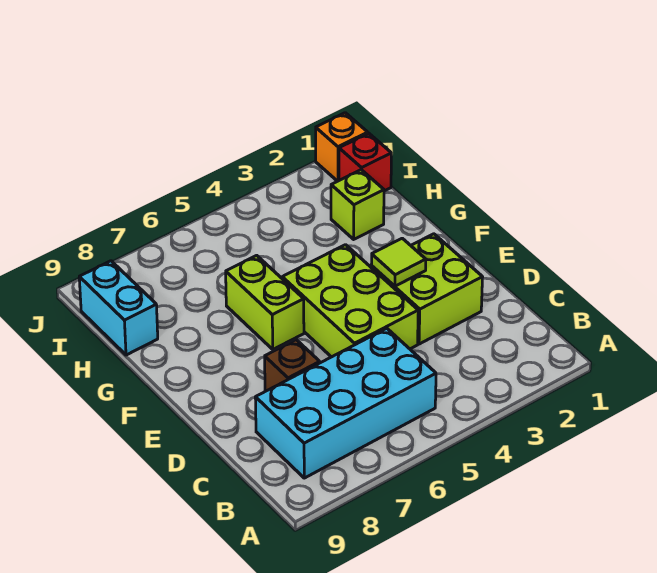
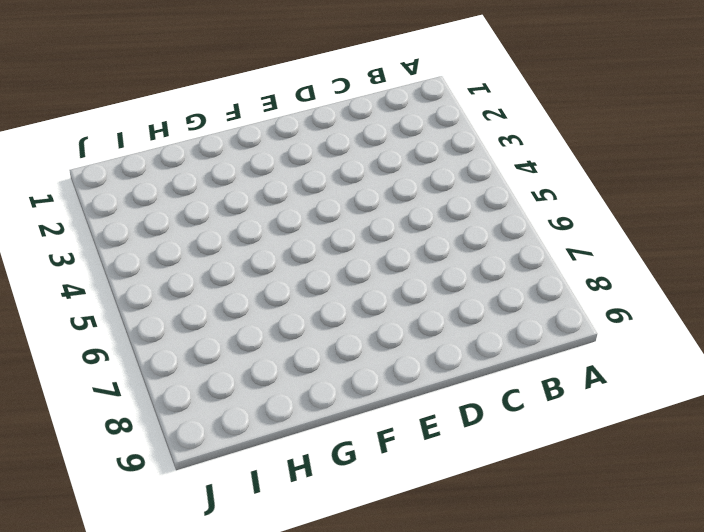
none -> cyan 2x4 brick [255,328,436,478]
none -> lime 2x2 brick [371,234,483,344]

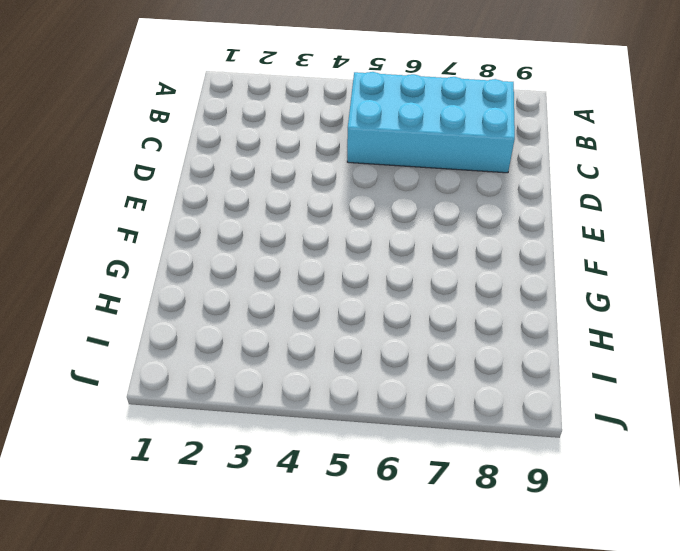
none -> lime 2x2 brick [371,234,483,344]
none -> lime 2x3 brick [282,245,418,357]

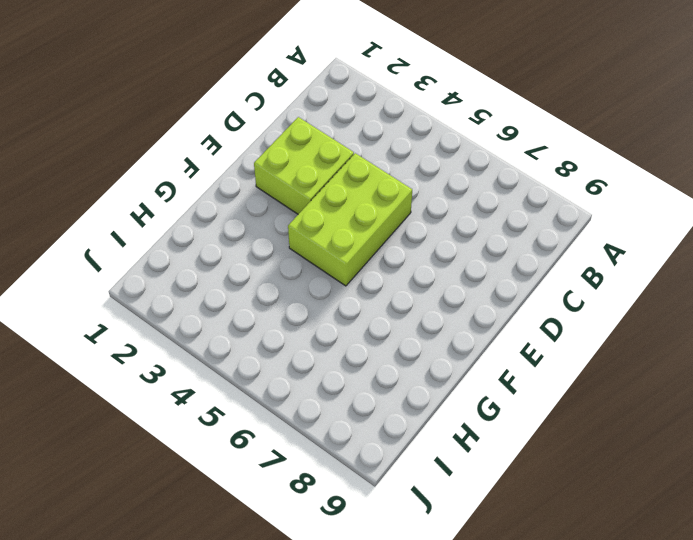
none -> cyan 2x4 brick [255,328,436,478]
none -> brown 1x1 brick [265,340,320,391]

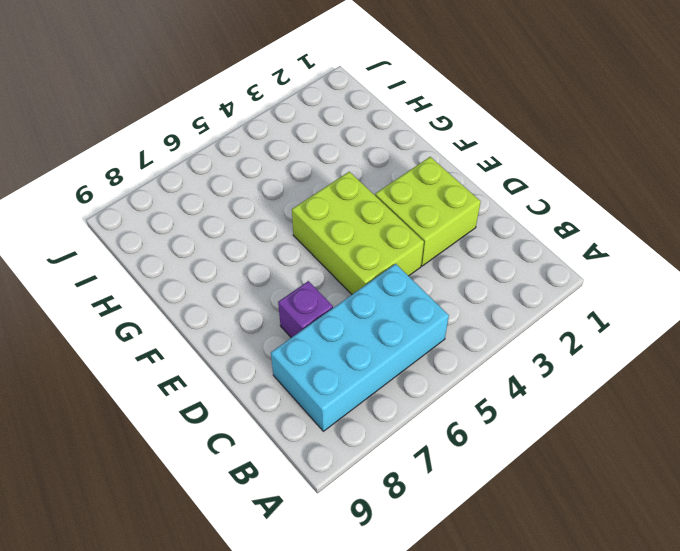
purple 1x1 brick [278,281,333,338] -> brown 1x1 brick [265,340,320,391]
none -> lime 1x2 brick [226,255,304,349]
none -> lime 1x1 brick [331,170,384,239]

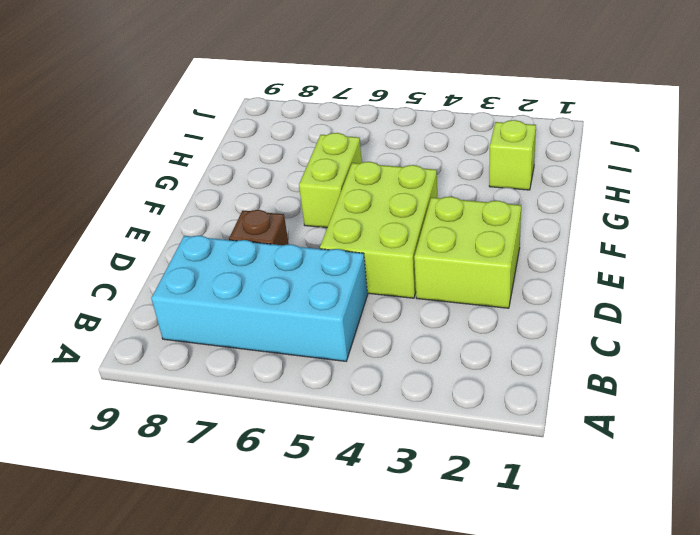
none -> cyan 1x2 brick [79,261,158,355]
none -> red 1x1 brick [339,133,391,191]

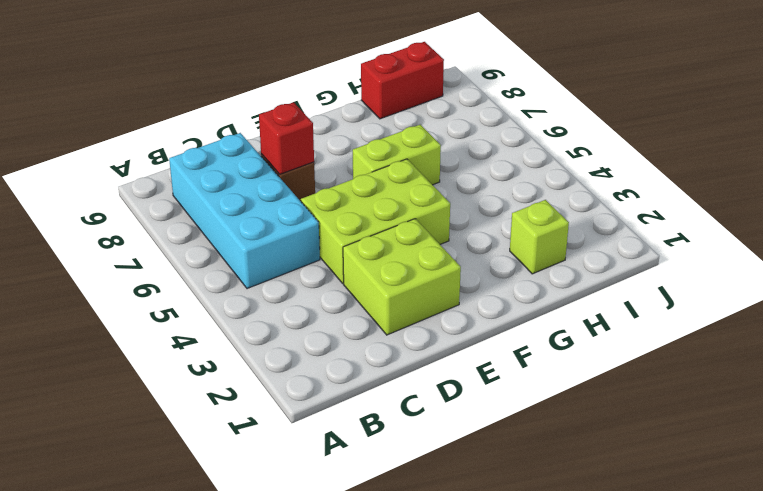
red 1x1 brick [259,102,314,174] -> red 1x1 brick moved to [339,133,391,191]
red 1x2 brick [361,42,444,119] -> cyan 1x2 brick [79,261,158,355]
none -> orange 1x1 brick [316,113,368,181]
none -> lime 1x1 tile [371,238,426,286]

